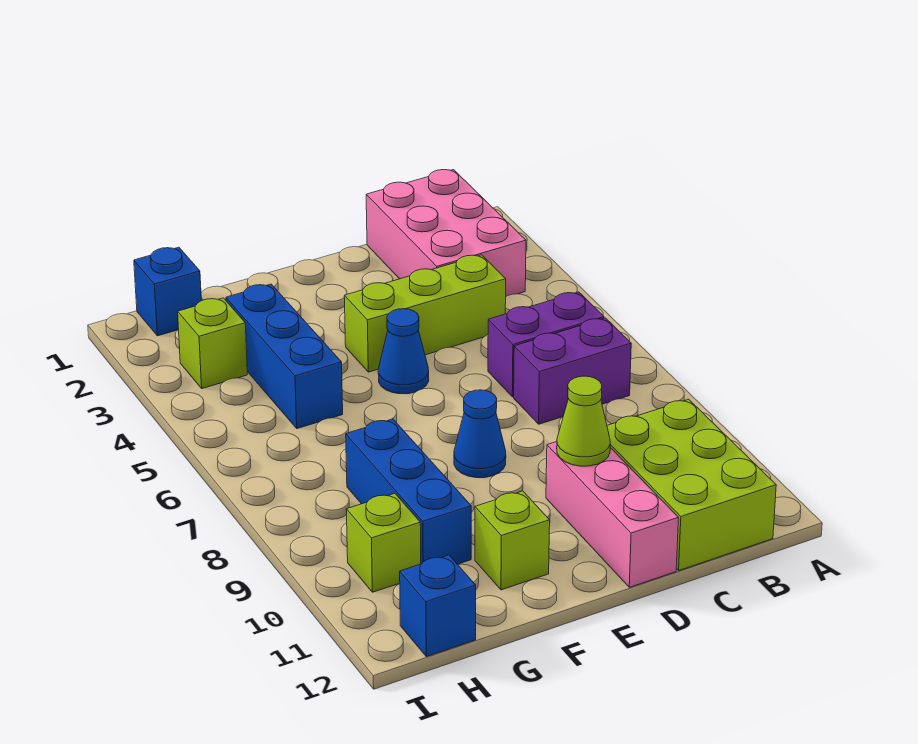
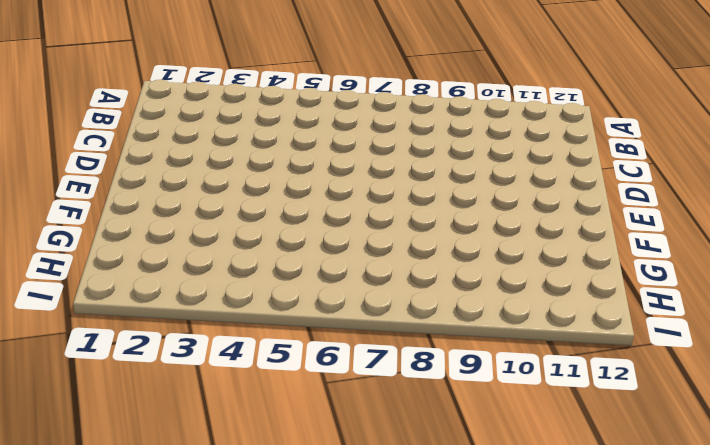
none -> pink 2x3 brick [366,170,526,296]
none -> purple 1x2 brick [488,292,604,397]
none -> purple 1x2 brick [514,318,631,424]

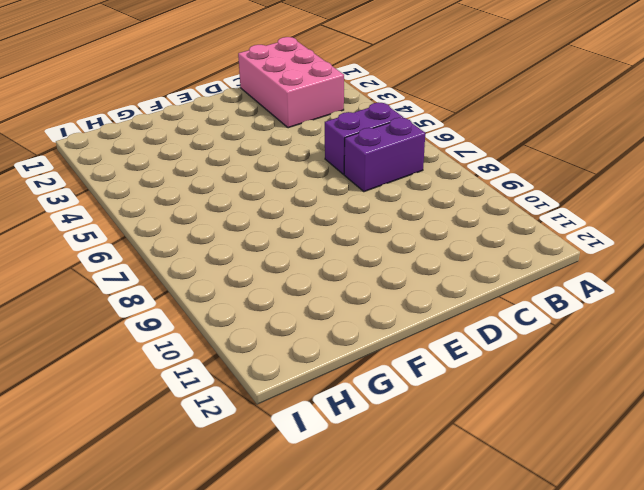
none -> lime 2x3 brick [607,399,776,570]
none -> lime 1x3 brick [344,255,506,372]
none -> pink 1x3 brick [546,442,678,587]

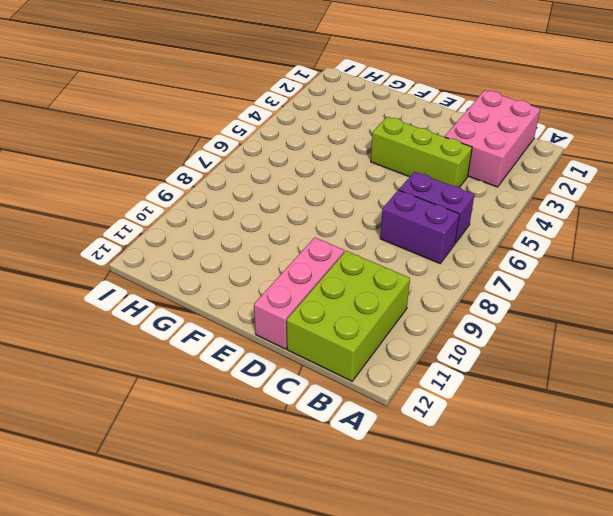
none -> blue 1x1 cone [378,309,429,394]
none -> blue 1x1 cone [454,390,506,478]
none -> lime 1x1 brick [475,491,550,590]

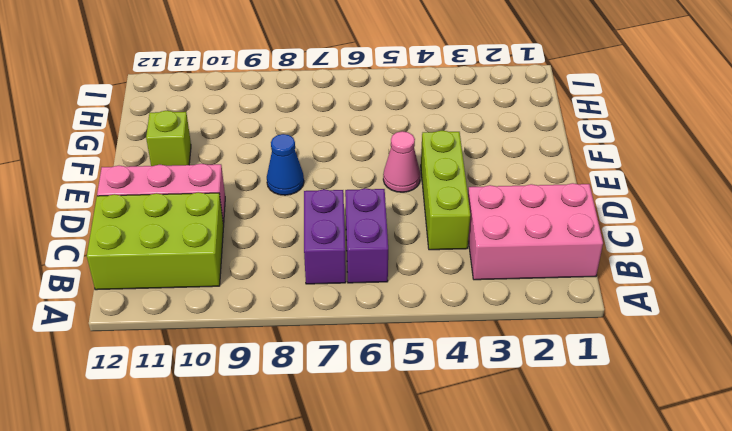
pink 1x1 cone [383,131,420,192] -> blue 1x1 cone [378,309,429,394]
none -> blue 1x3 brick [226,284,343,429]
none -> blue 1x3 brick [346,419,471,564]
none -> blue 1x1 brick [134,247,201,336]

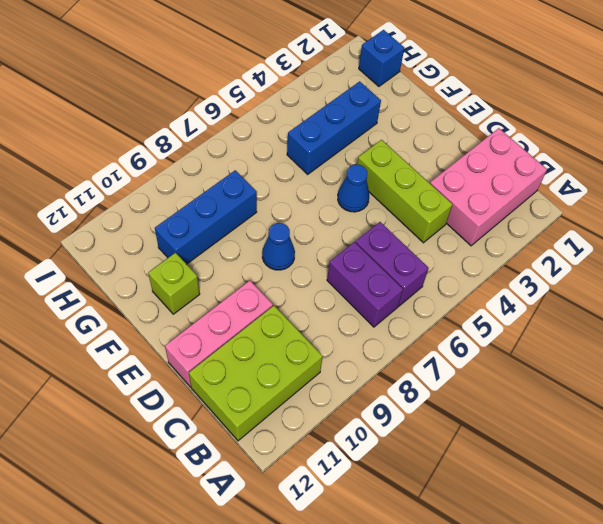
none -> lime 1x1 brick [178,298,247,389]
none -> lime 1x1 brick [346,493,421,592]
none -> blue 1x1 brick [400,555,476,657]

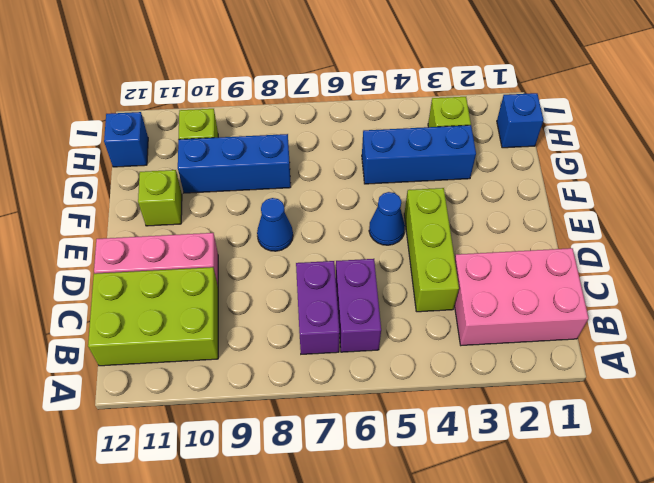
none -> lime 1x1 cone [557,376,610,466]

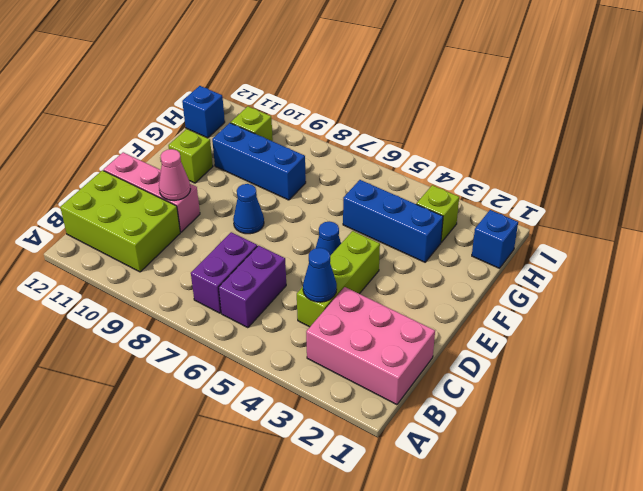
blue 1x1 cone [303,248,337,302] -> none
pink 1x1 cone [159,149,190,201] -> lime 1x1 cone [557,376,610,466]

